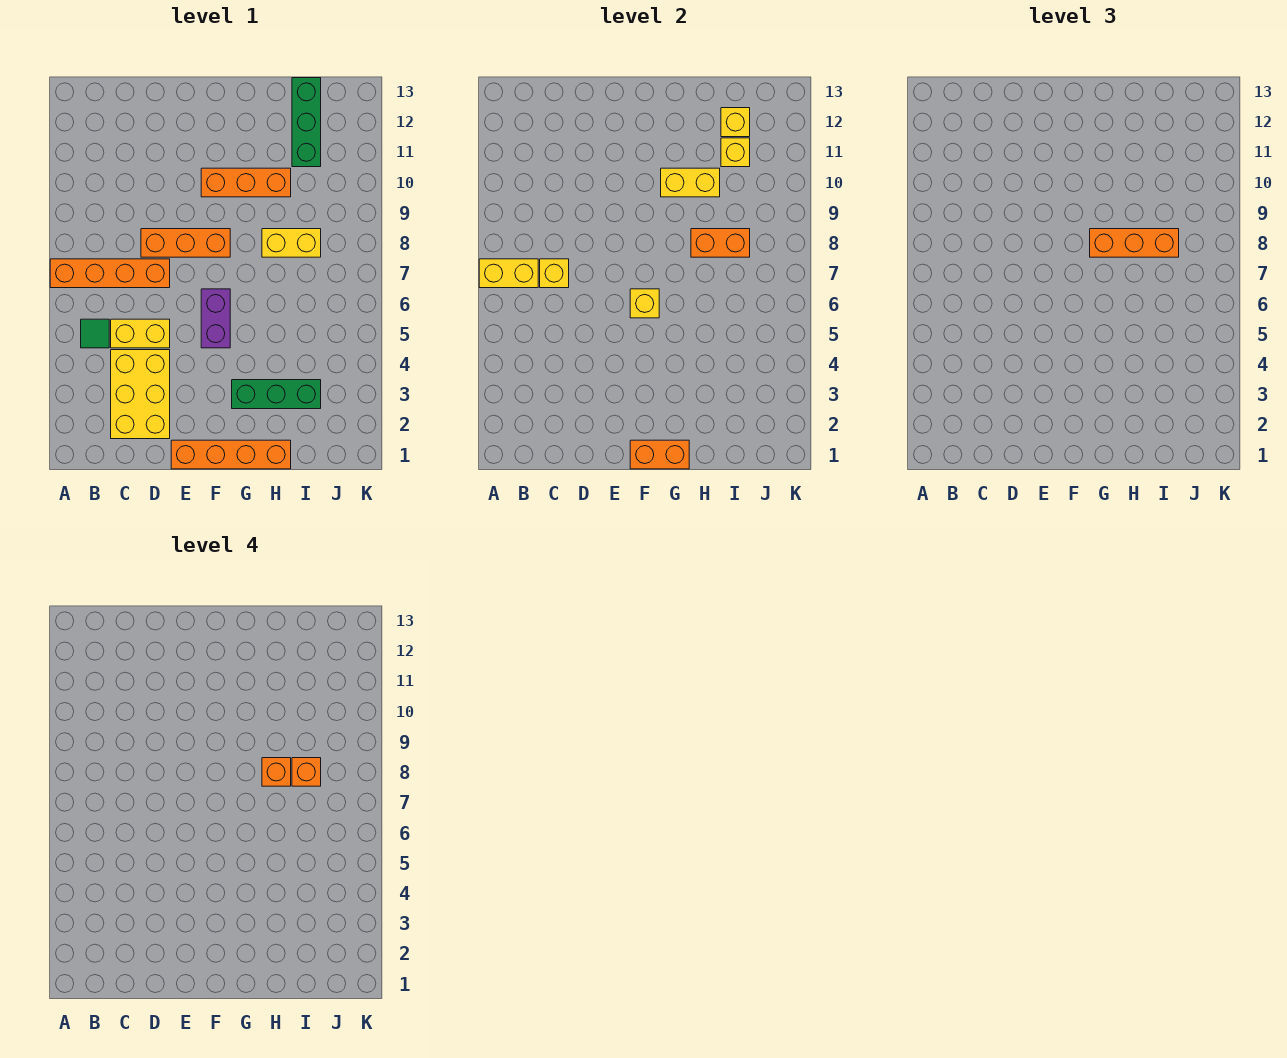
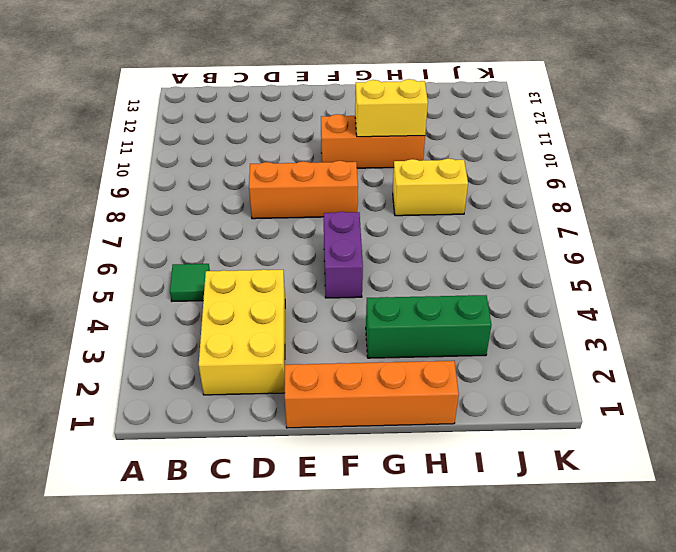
none -> orange 1x4 brick [50,259,170,288]
none -> yellow 1x2 brick [111,319,170,348]
none -> green 1x3 brick [292,78,321,167]

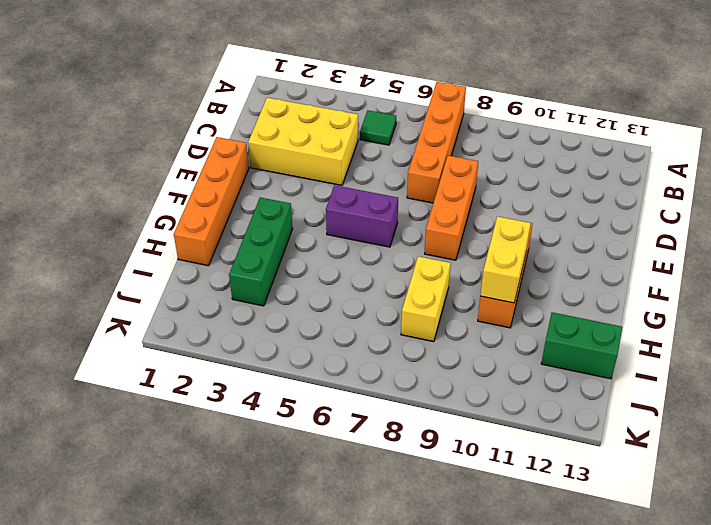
green 1x2 brick [541,312,622,379] -> green 1x3 brick [292,78,321,167]
none -> yellow 1x2 brick [111,319,170,348]
none -> yellow 1x2 brick [479,259,538,288]
none -> yellow 1x1 brick [540,259,569,288]

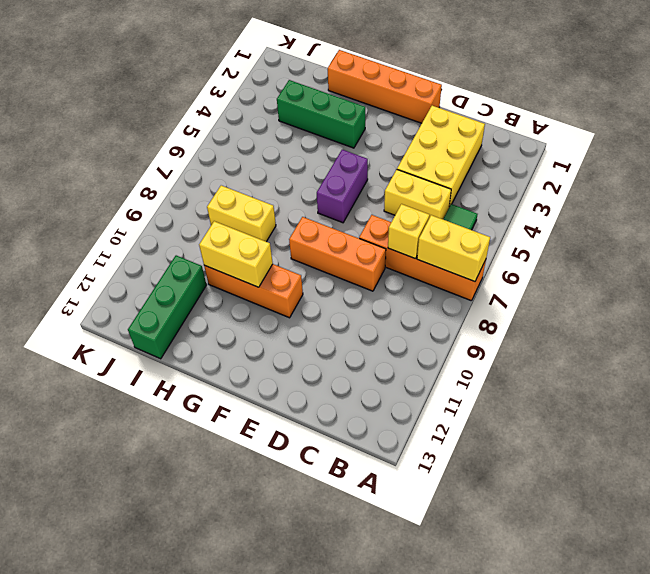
none -> orange 1x2 brick [630,440,689,469]
none -> yellow 1x1 brick [630,289,659,318]
none -> orange 1x2 brick [691,229,750,257]

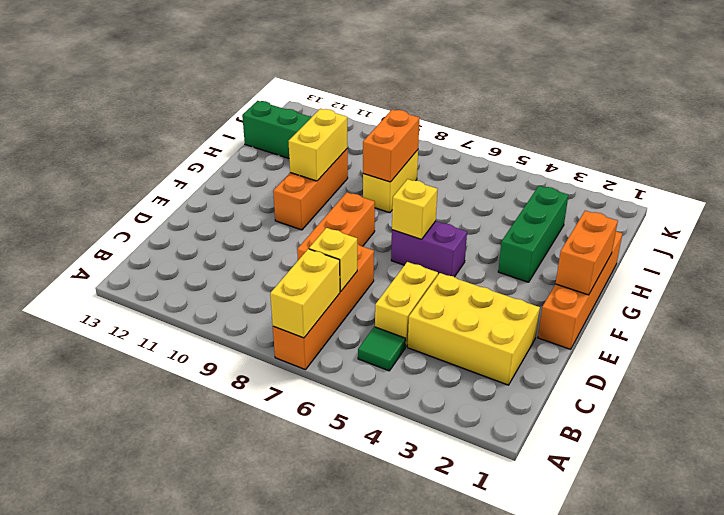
none -> yellow 1x1 brick [721,138,750,167]
none -> yellow 1x1 brick [721,108,750,137]
none -> orange 1x3 brick [1090,229,1179,257]

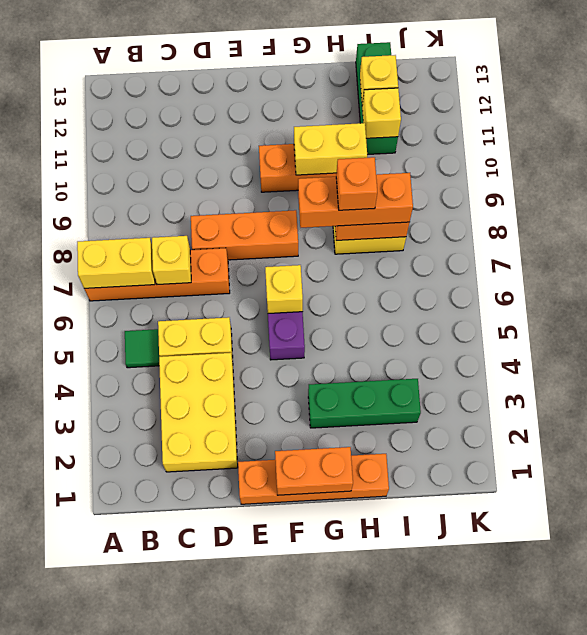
none -> orange 1x1 brick [292,758,321,786]

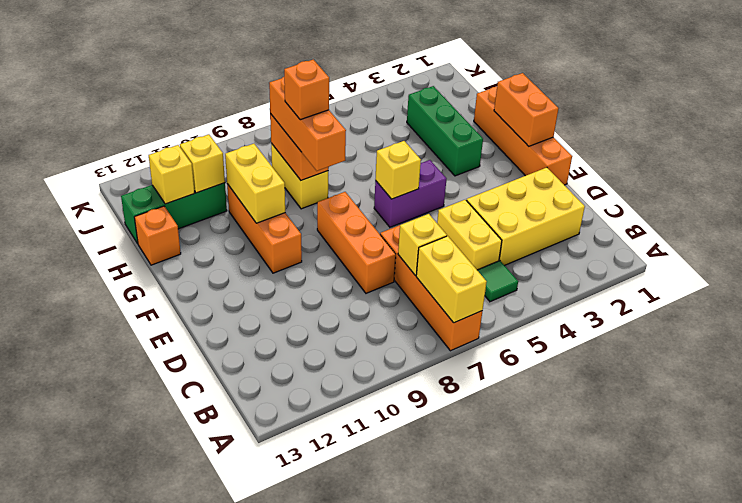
orange 1x1 brick [134,206,181,265] -> orange 1x1 brick moved to [292,758,321,786]

